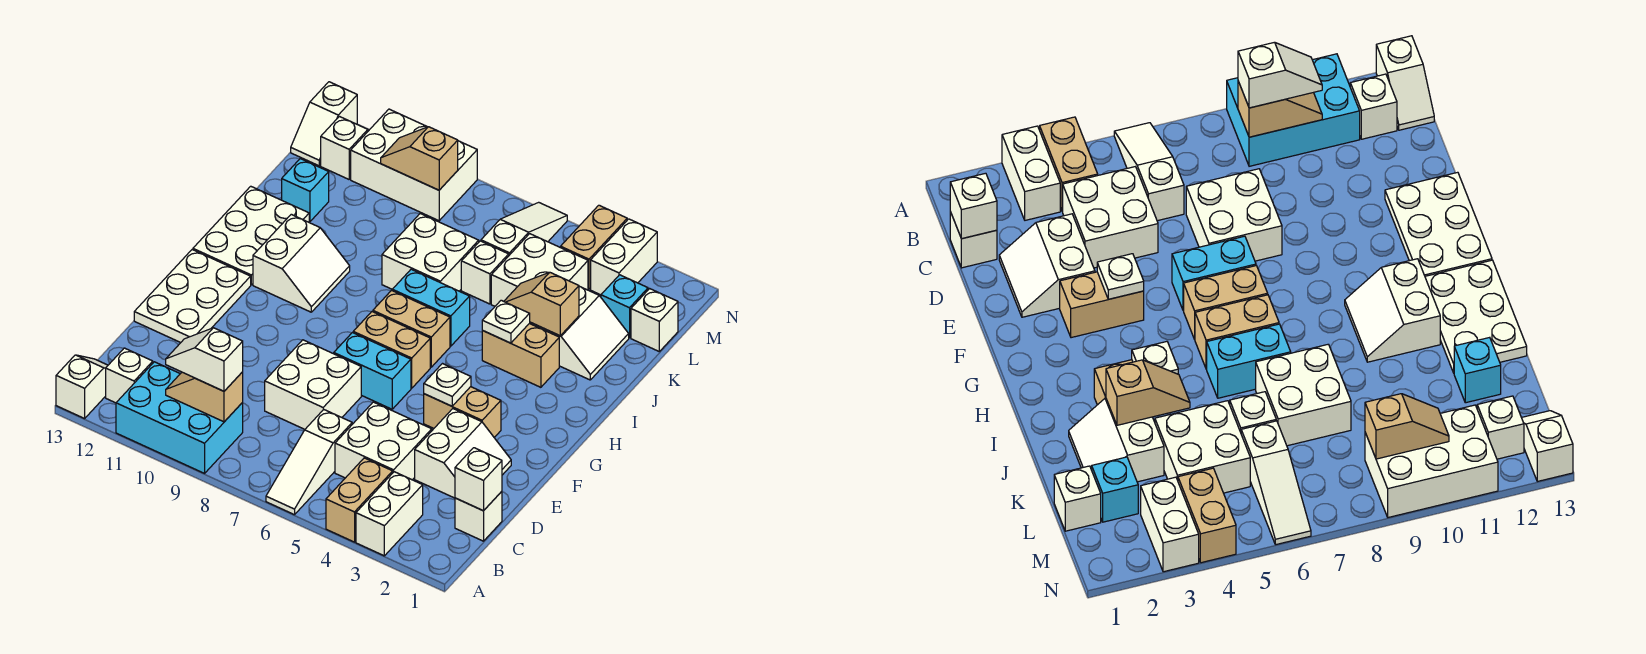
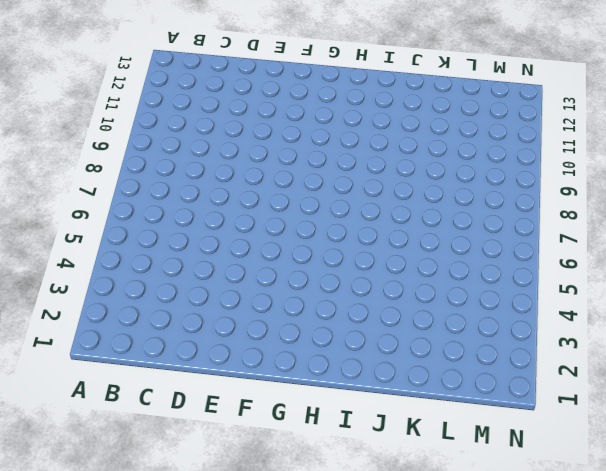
none -> white 1x2 brick [356,472,423,556]
none -> tan 1x2 brick [326,458,393,542]
none -> white 1x3 slope [266,410,352,515]
none -> cyan 2x3 brick [116,362,243,473]

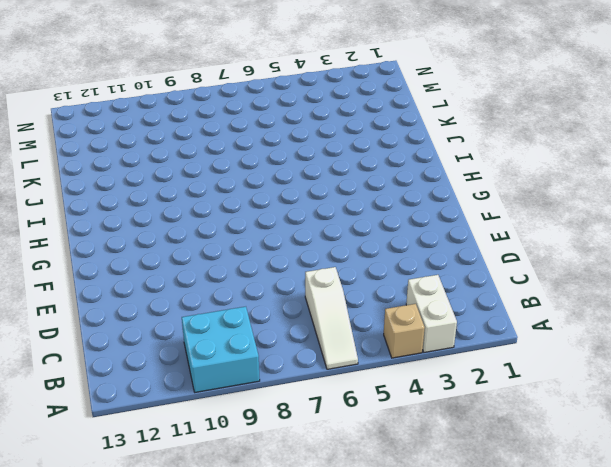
tan 1x1 brick [384,304,425,358] -> tan 1x2 brick [326,458,393,542]
cyan 2x2 brick [182,307,260,392] -> cyan 2x3 brick [116,362,243,473]
none -> white 1x2 slope [56,355,108,418]
none -> white 1x1 brick [106,348,153,403]
none -> white 1x1 brick [455,491,502,541]
none -> white 2x2 brick [335,402,432,480]

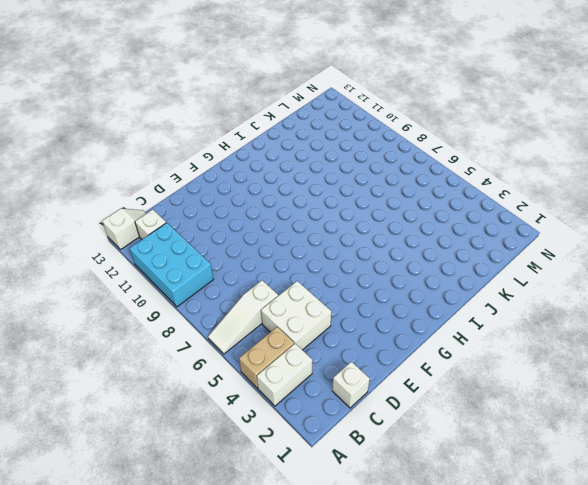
none -> white 2x2 slope [415,409,511,498]
none -> white 2x2 brick [265,340,361,429]
none -> white 2x3 plate [134,250,251,343]
none -> tan 1x2 brick [424,387,501,438]

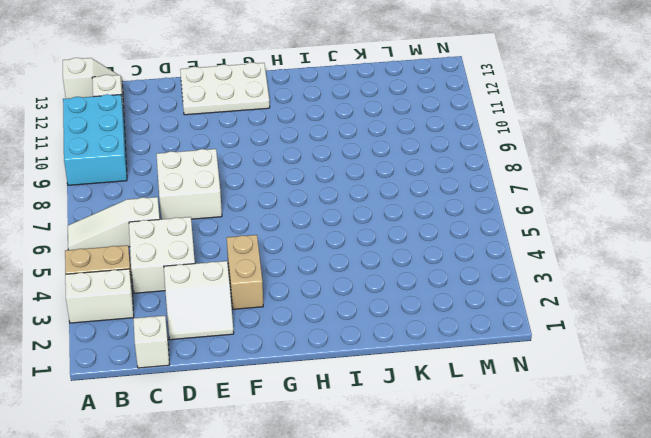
none -> cyan 1x2 brick [334,333,411,409]
none -> tan 1x2 brick [353,312,430,388]
none -> tan 1x2 brick [373,290,450,367]
none -> white 2x2 slope [253,214,350,312]

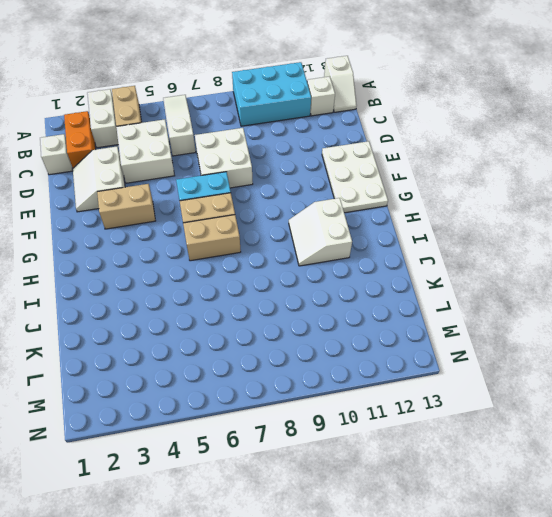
orange 1x2 brick [64,111,96,168] -> none
none -> white 2x3 plate [193,186,309,285]
none -> tan 1x2 brick [482,323,559,387]
none -> cyan 1x2 brick [392,269,470,346]
none -> white 2x2 slope [532,287,629,380]

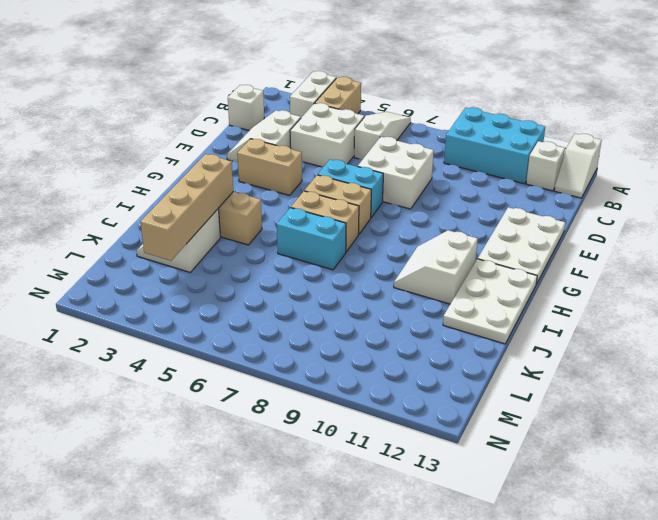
tan 1x4 brick [141,154,233,261] -> tan 1x2 slope [504,272,579,336]
none -> white 2x2 brick [382,214,479,291]
none -> white 2x2 brick [491,234,588,323]
none -> white 1x1 brick [461,241,509,304]
none -> cyan 1x1 brick [282,159,329,222]

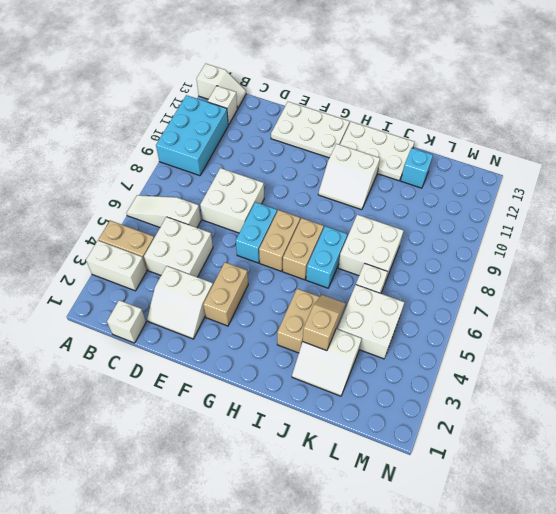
none -> white 1x1 brick [631,289,678,351]
none -> cyan 1x1 brick [601,275,648,338]
none -> white 1x3 slope [481,202,567,255]
none -> white 1x2 brick [591,219,657,295]

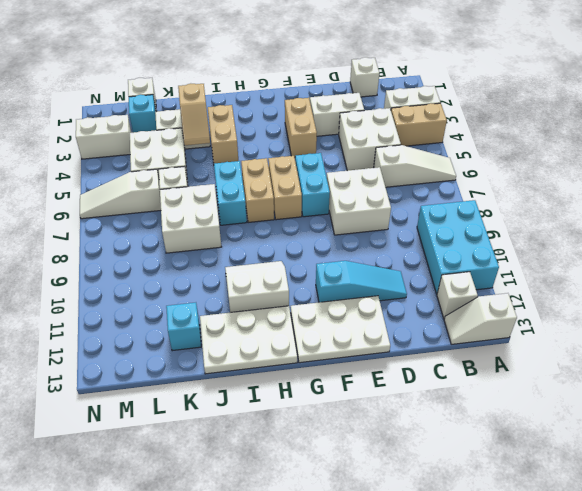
cyan 1x3 slope [316,261,407,302] -> none
none -> tan 1x2 brick [561,205,627,289]
none -> white 2x3 brick [351,109,477,221]
none -> white 1x1 brick [321,116,368,179]
none -> white 1x2 slope [291,82,357,166]

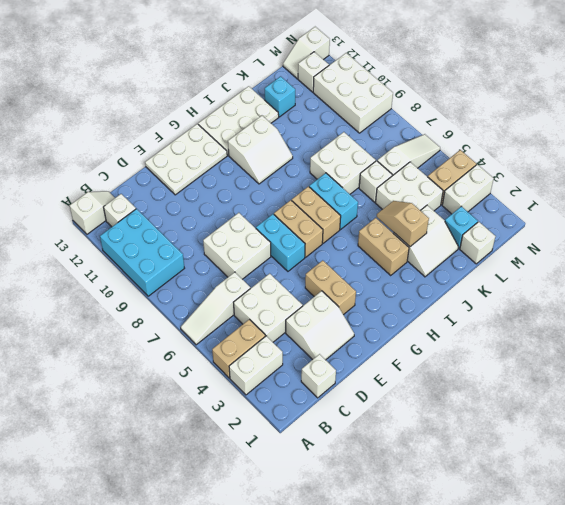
none -> tan 1x2 slope [166,372,243,422]
none -> white 1x1 brick [455,448,502,511]
none -> white 1x1 plate [424,364,471,406]
none -> white 1x1 plate [482,300,530,343]

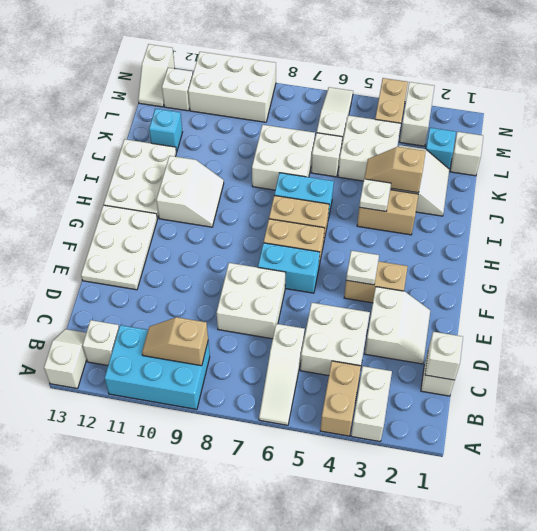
none -> tan 1x2 slope [381,127,458,190]
none -> white 1x2 slope [166,328,243,391]

